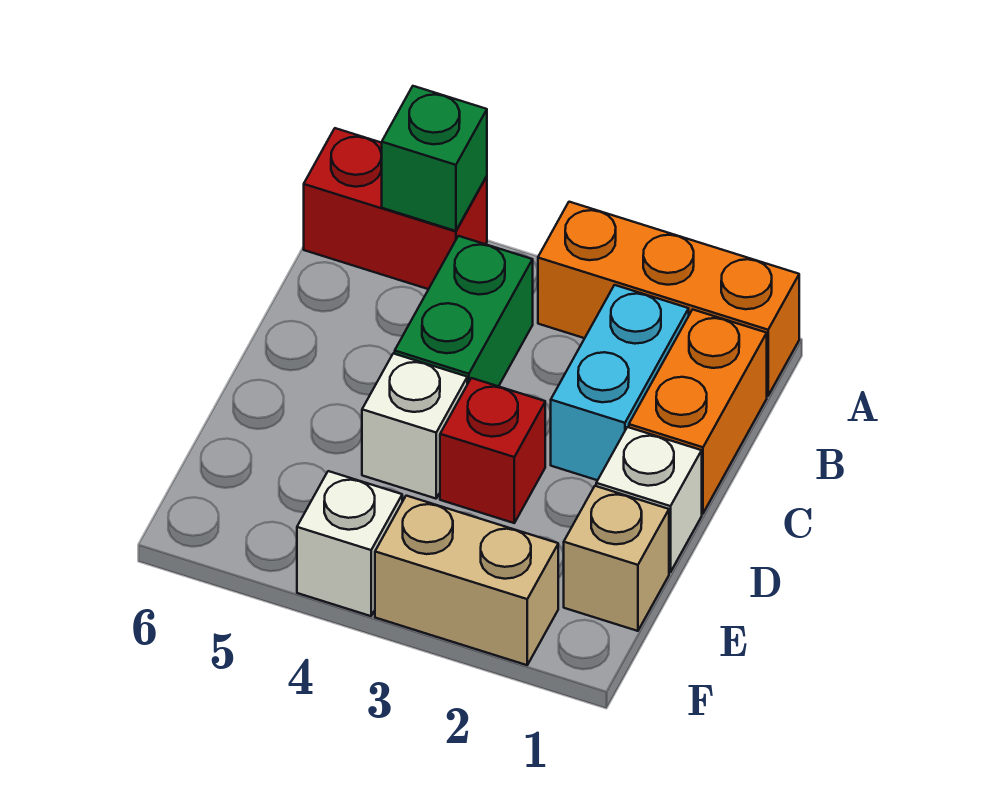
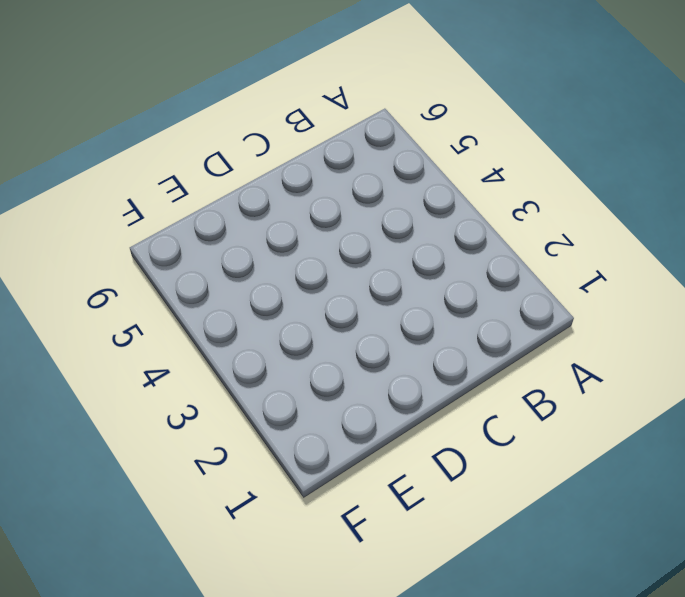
none -> orange 1x3 brick [538,202,799,396]
none -> red 1x2 brick [304,128,487,289]
none -> orange 1x2 brick [629,309,767,513]

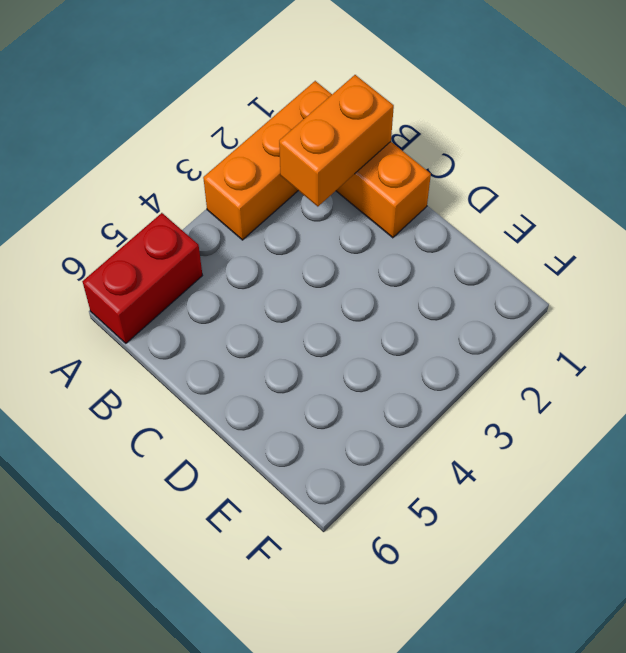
orange 1x2 brick [279,75,394,207] -> none
none -> cyan 1x2 brick [551,285,689,480]
none -> green 1x2 brick [395,236,533,386]
none -> white 1x1 brick [596,427,702,572]

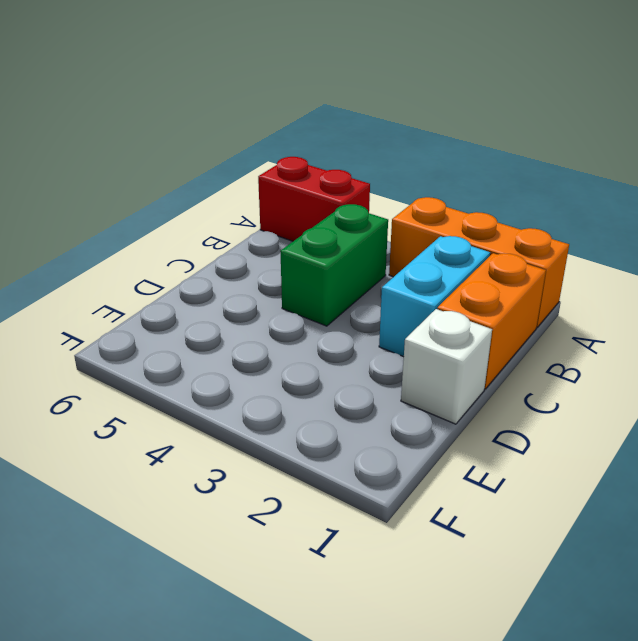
none -> red 1x1 brick [440,378,545,523]
none -> white 1x1 brick [362,353,467,499]
none -> tan 1x1 brick [564,486,669,631]

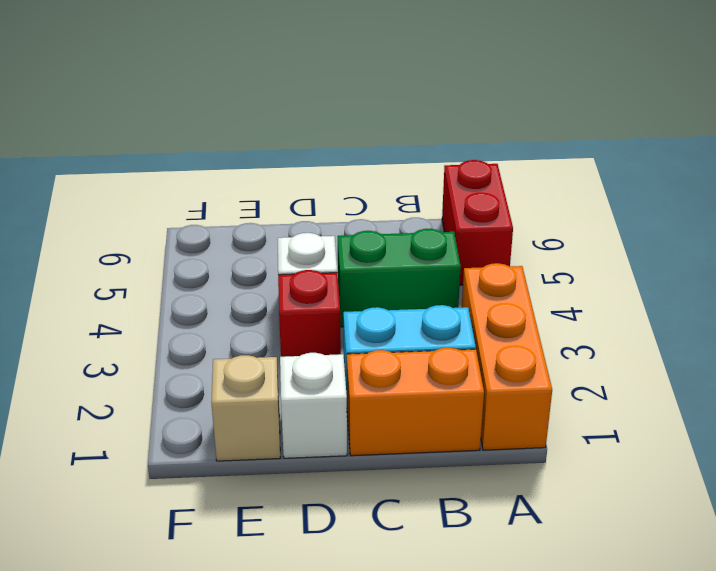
none -> tan 1x2 brick [375,496,558,665]
none -> white 1x1 brick [297,471,402,616]
none -> green 1x1 brick [382,86,487,231]

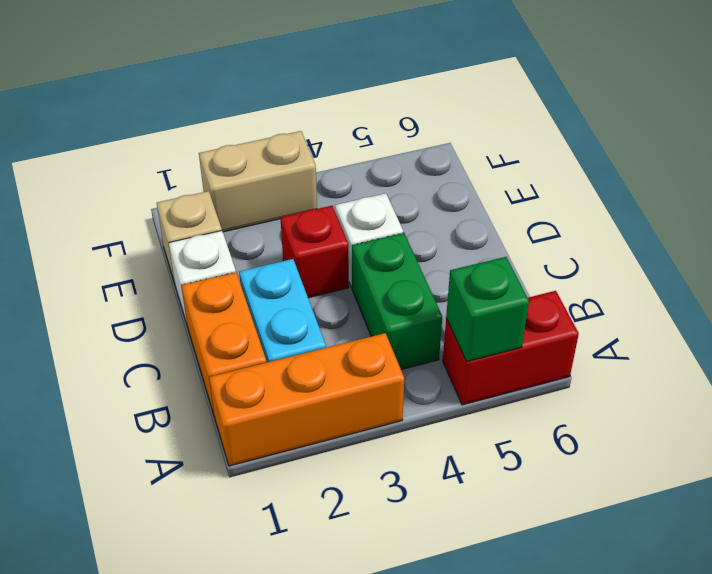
none -> white 1x1 brick [297,471,402,616]

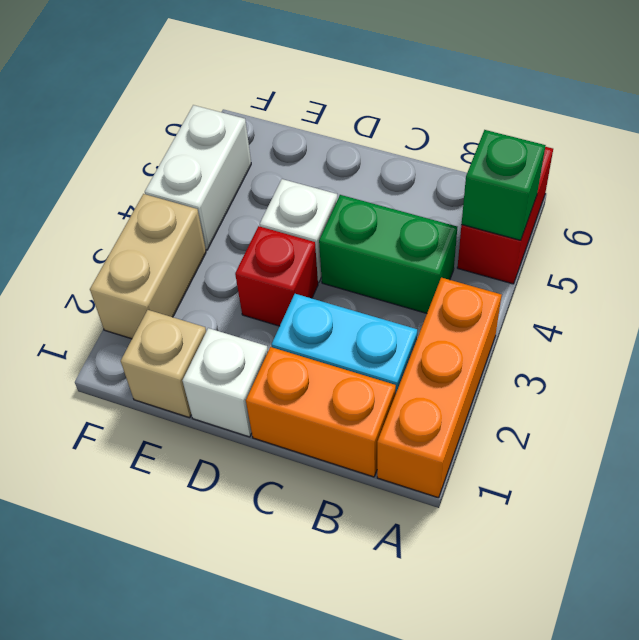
white 1x2 brick [145,105,251,250] -> white 1x1 brick [297,471,402,616]

